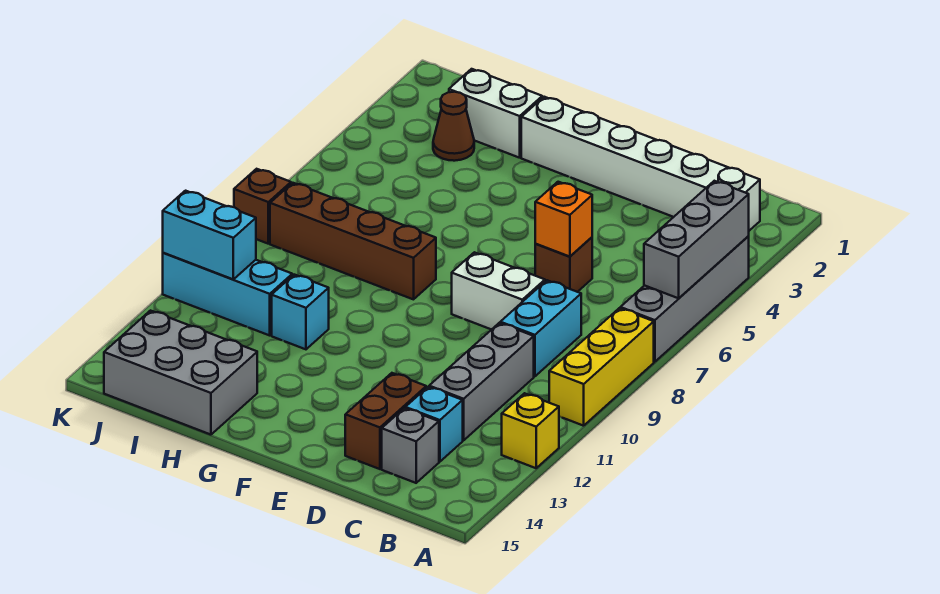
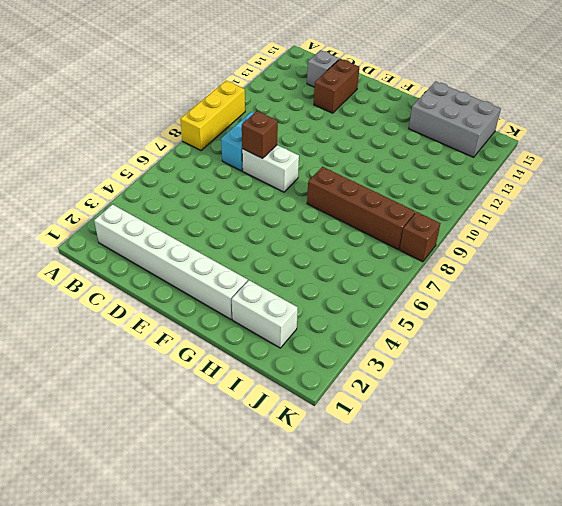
brown 1x1 brick [242,111,278,158] -> brown 1x1 brick moved to [535,237,592,292]
none -> grey 1x4 brick [620,236,749,362]
none -> yellow 1x1 brick [502,393,559,468]
none -> grey 1x3 brick [429,323,534,440]

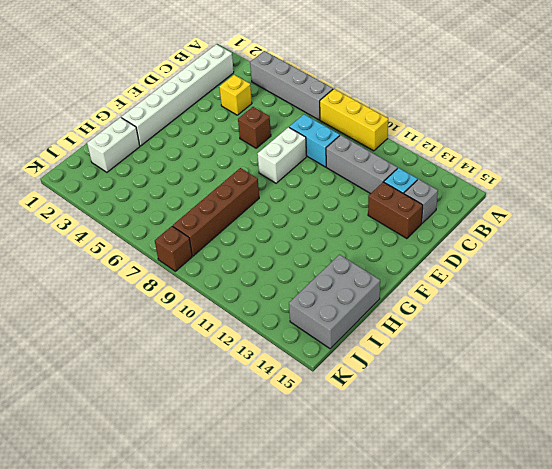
yellow 1x1 brick [219,75,252,115] -> yellow 1x1 brick moved to [502,393,559,468]
none -> cyan 1x1 brick [272,275,329,349]
none -> brown 1x1 cone [433,92,474,161]
none -> cyan 1x3 brick [163,253,292,335]

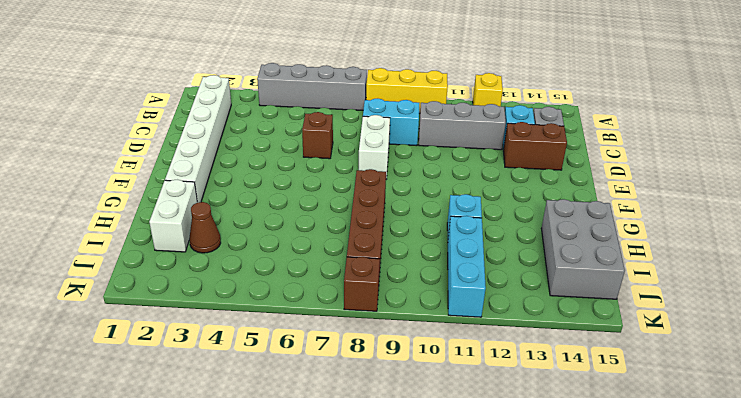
none -> grey 1x3 brick [644,181,749,298]
none -> orange 1x1 brick [535,182,592,257]
none -> cyan 1x2 brick [163,191,256,279]

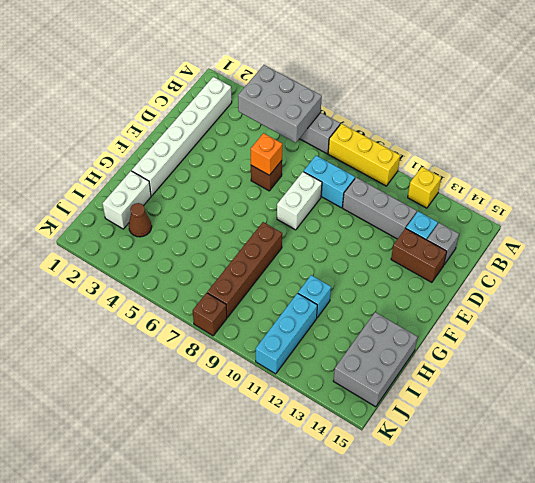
grey 2x3 brick [238,65,322,143] -> grey 1x3 brick [644,181,749,298]
none -> cyan 1x2 brick [163,191,256,279]

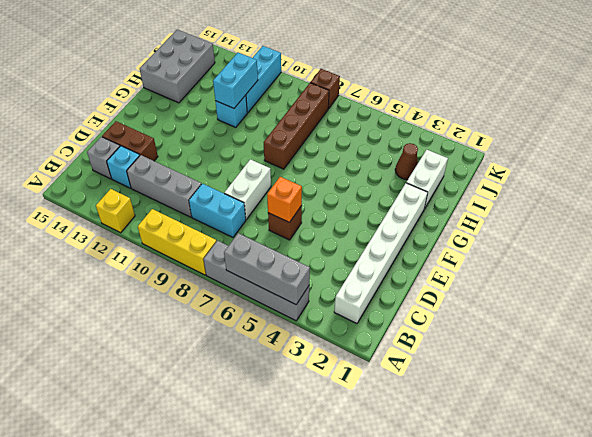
cyan 1x2 brick [213,53,258,108] -> cyan 1x2 brick moved to [163,191,256,279]

